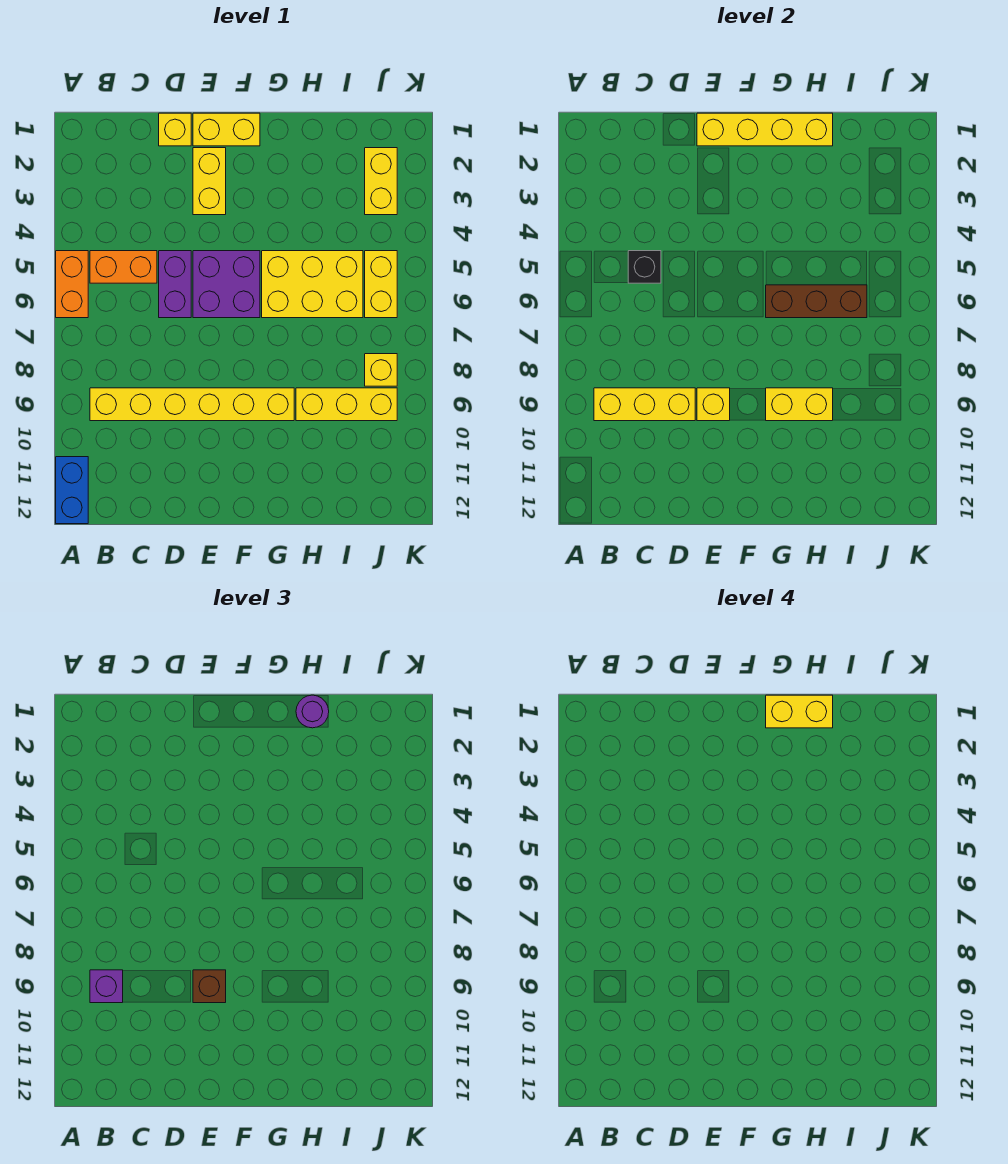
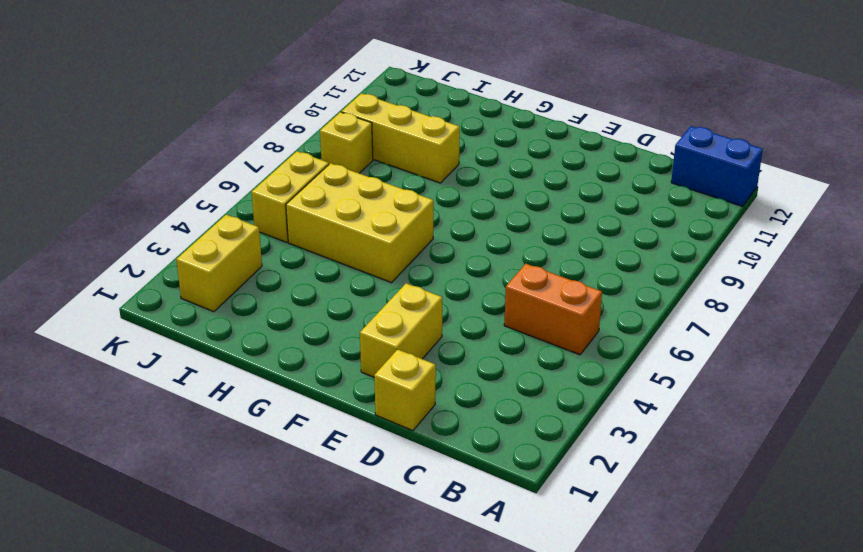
blue 1x2 brick [671,126,763,206] -> blue 1x2 brick turned to [56,457,88,524]
none -> orange 1x2 brick [56,251,88,318]
none -> yellow 1x6 brick [90,388,294,421]
none -> purple 1x2 brick [159,251,191,318]

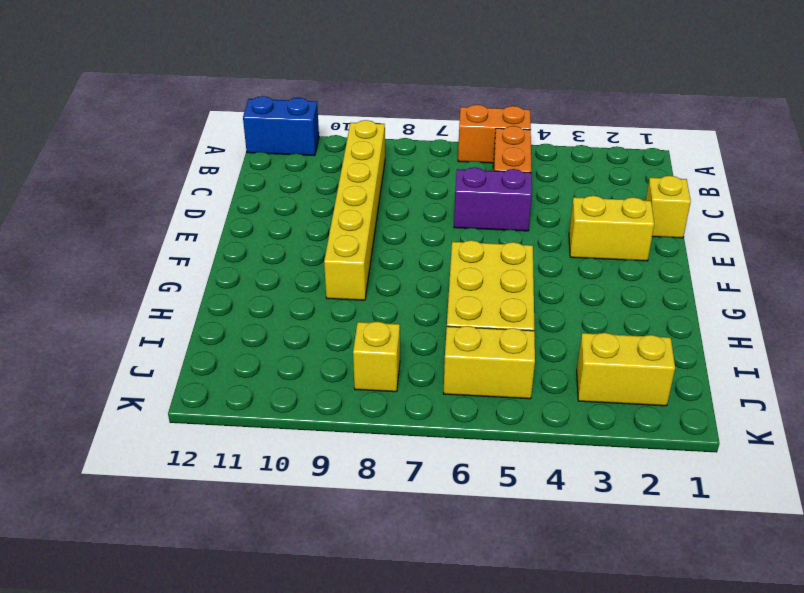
none -> yellow 1x2 brick [193,113,260,146]
none -> purple 2x2 brick [193,251,260,318]
none -> yellow 1x3 brick [296,388,397,421]

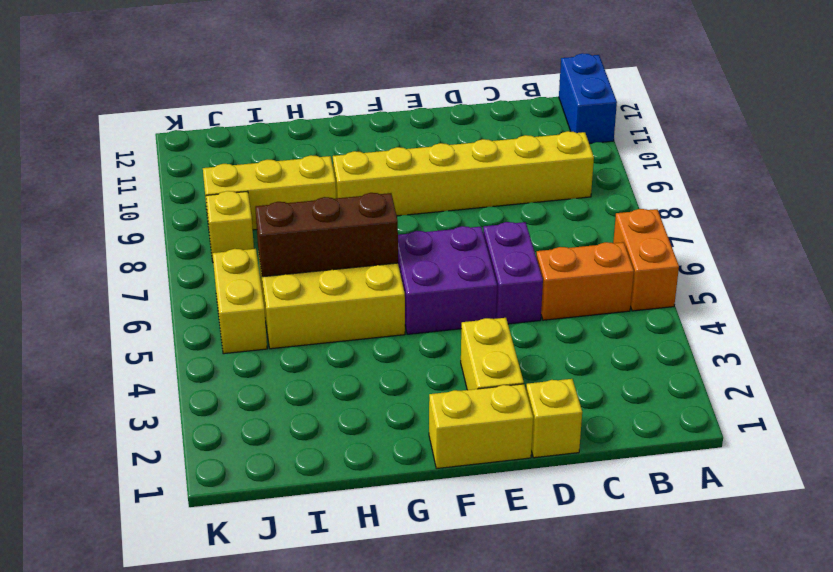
none -> yellow 1x2 brick [365,148,397,215]
none -> yellow 1x3 brick [594,388,695,421]
none -> black 1x1 brick [628,251,661,283]

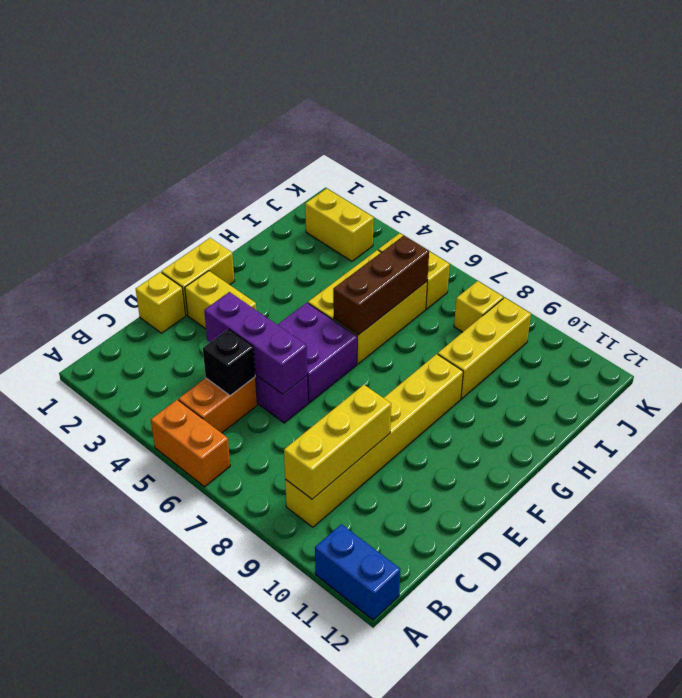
purple 1x3 brick [204,292,308,394] -> none
none -> yellow 1x4 brick [697,113,833,146]
none -> yellow 1x1 brick [697,388,730,421]
none -> yellow 1x2 brick [766,388,833,421]

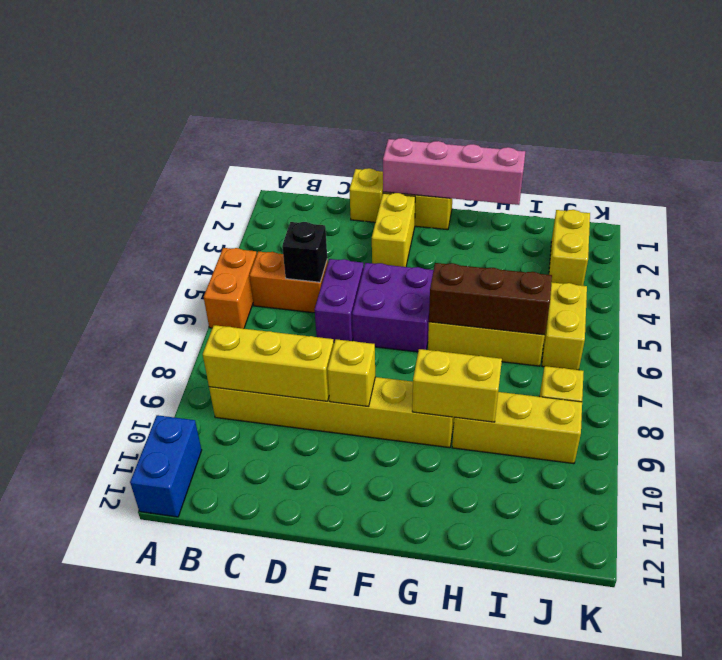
pink 1x4 brick [383,138,525,205] -> yellow 1x4 brick [697,113,833,146]
none -> purple 1x1 brick [90,970,123,1003]
none -> brown 1x1 brick [193,970,226,1003]
none -> purple 1x1 round brick [296,695,329,728]

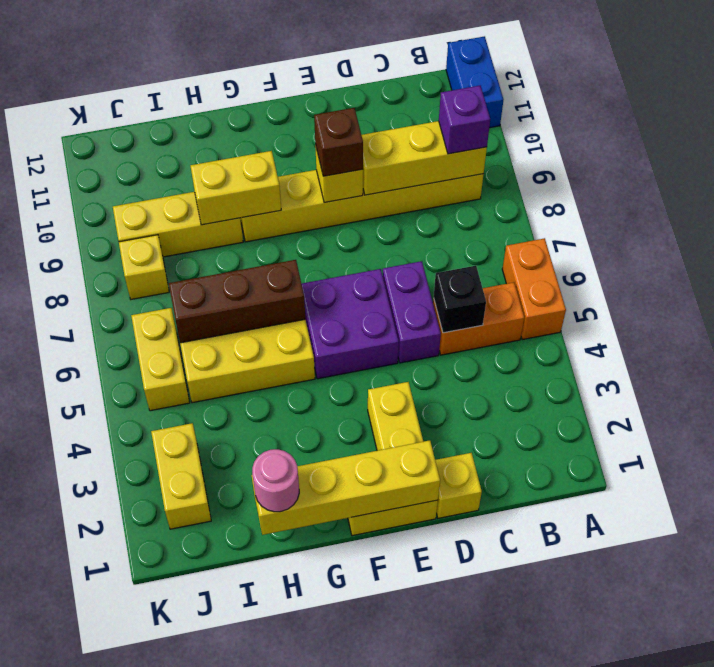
pink 1x1 round brick [252,449,299,512] -> purple 1x1 round brick [296,695,329,728]
none -> yellow 1x2 brick [766,695,833,728]

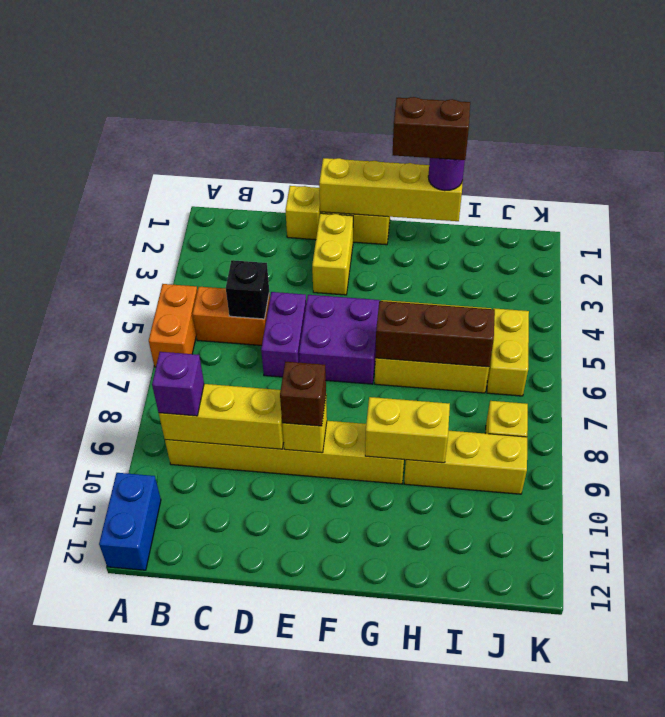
brown 1x2 brick [393,97,470,160] -> yellow 1x2 brick [766,695,833,728]
none -> yellow 1x2 brick [365,148,397,215]

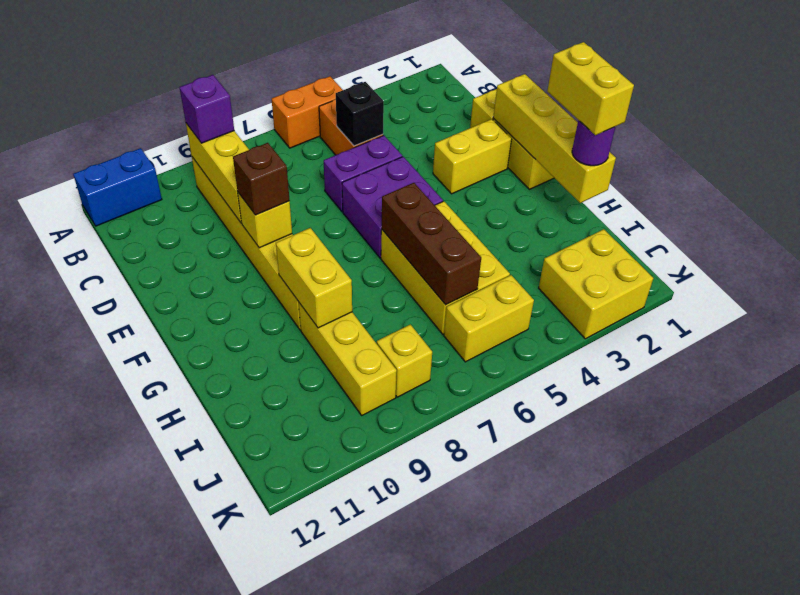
yellow 2x2 brick [539,229,653,339] -> yellow 1x2 brick [365,148,397,215]

